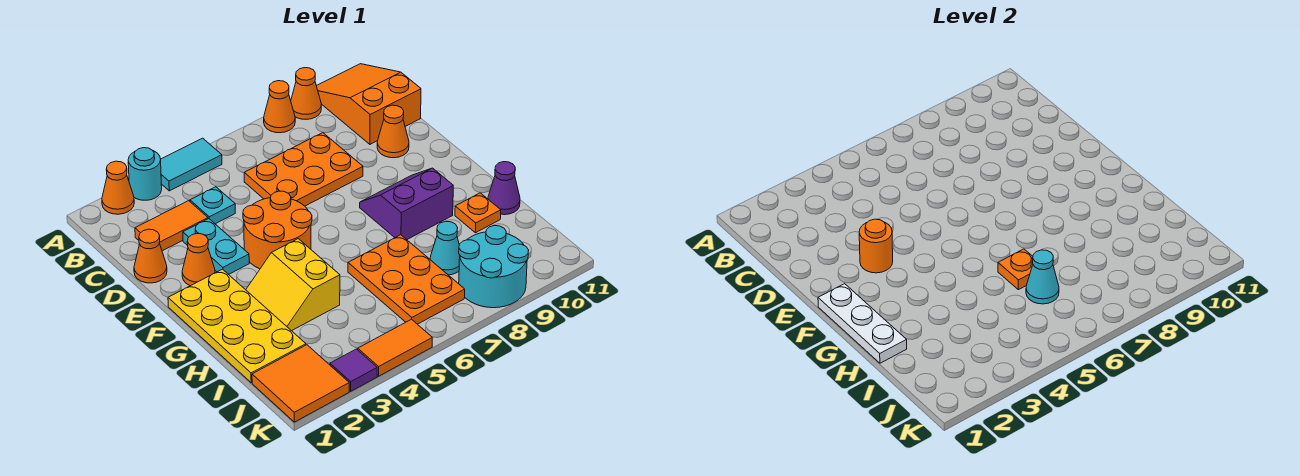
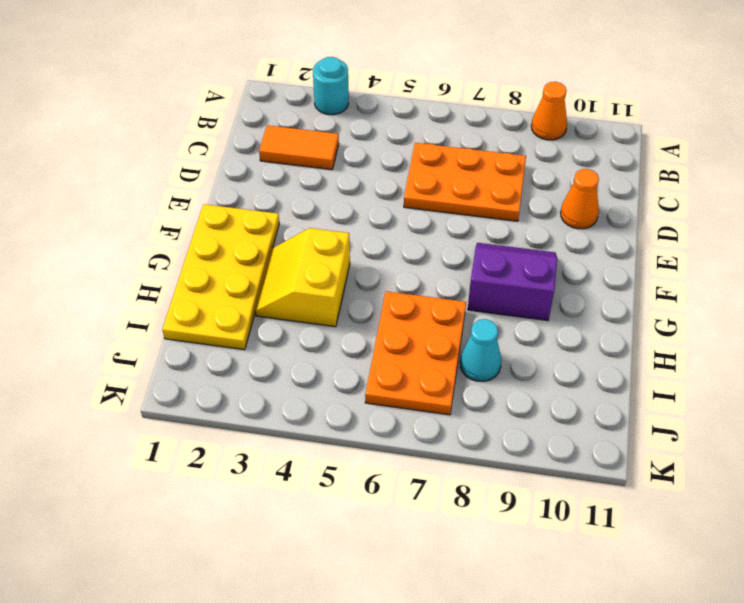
none -> orange 1x1 cone [102,161,134,214]
none -> cyan 1x2 tile [161,138,222,191]
none -> orange 1x1 cone [264,81,295,133]

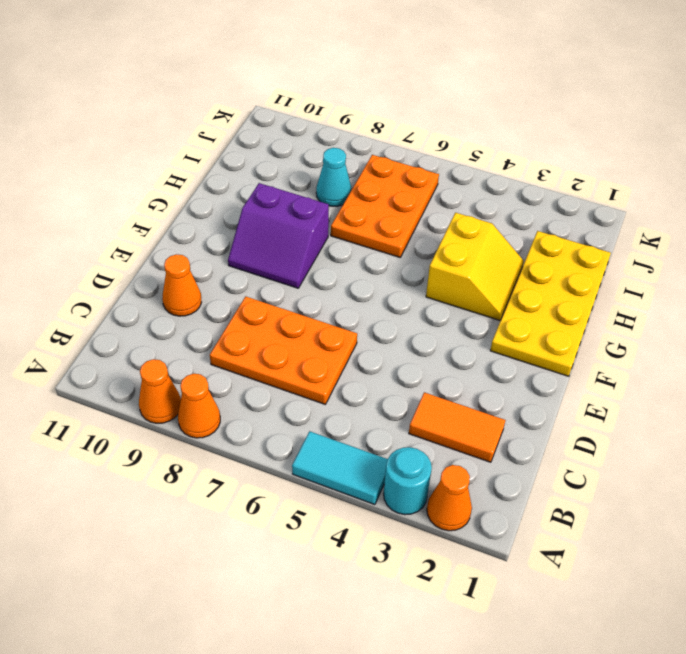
none -> orange 2x3 slope [317,64,421,144]
none -> cyan 1x1 plate [190,187,235,224]
none -> orange 1x1 cone [134,229,167,283]

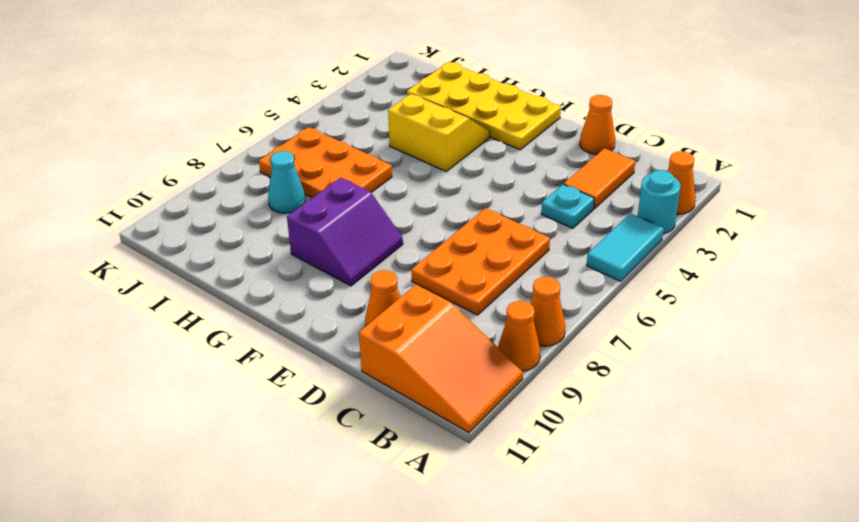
none -> cyan 1x2 plate [183,219,249,274]
none -> orange 1x1 cone [182,234,215,286]
none -> orange 2x2 round brick [243,191,312,269]

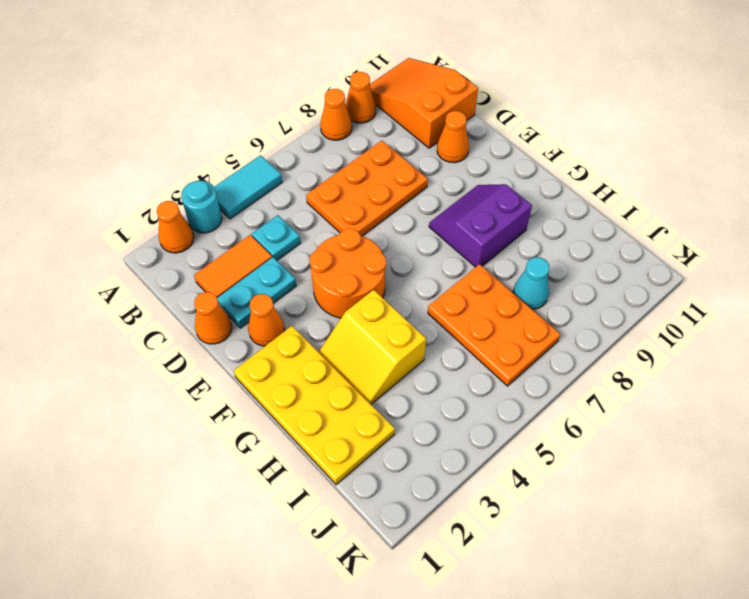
cyan 1x2 plate [217,257,296,328] -> cyan 1x2 plate turned to [183,219,249,274]
none -> orange 1x1 plate [455,193,501,233]
none -> purple 1x1 cone [488,162,520,215]
none -> orange 2x2 tile [252,345,349,422]

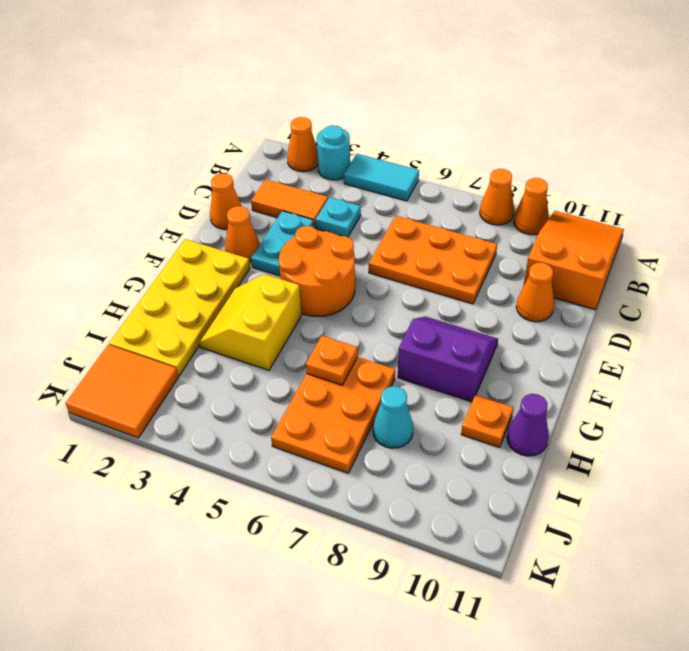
none -> cyan 2x2 round brick [459,226,529,308]
none -> purple 1x1 tile [330,349,377,391]
none -> orange 1x2 tile [358,319,432,376]

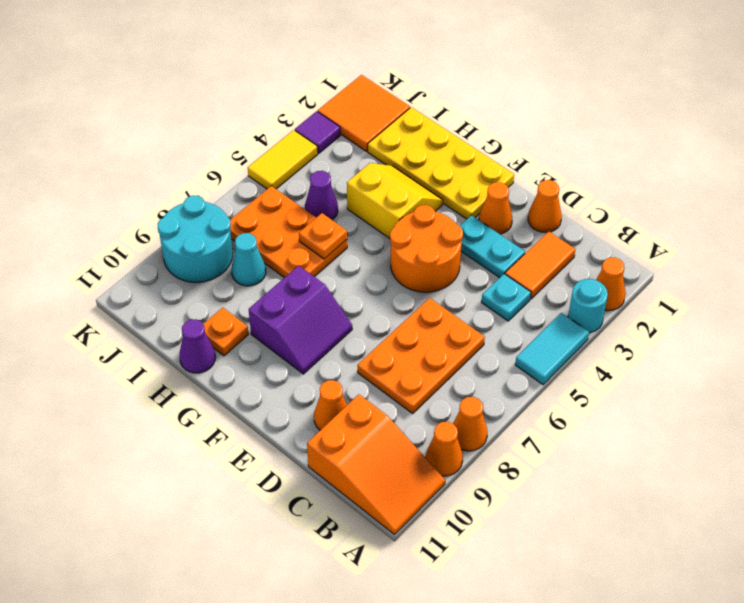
purple 1x1 cone [305,171,338,220] -> none
yellow 1x2 tile [248,130,318,189] -> orange 1x2 tile [358,319,432,376]
none -> orange 1x1 round brick [859,219,893,273]
none -> white 1x3 plate [818,284,907,363]
none -> cyan 1x1 cone [1026,250,1059,304]

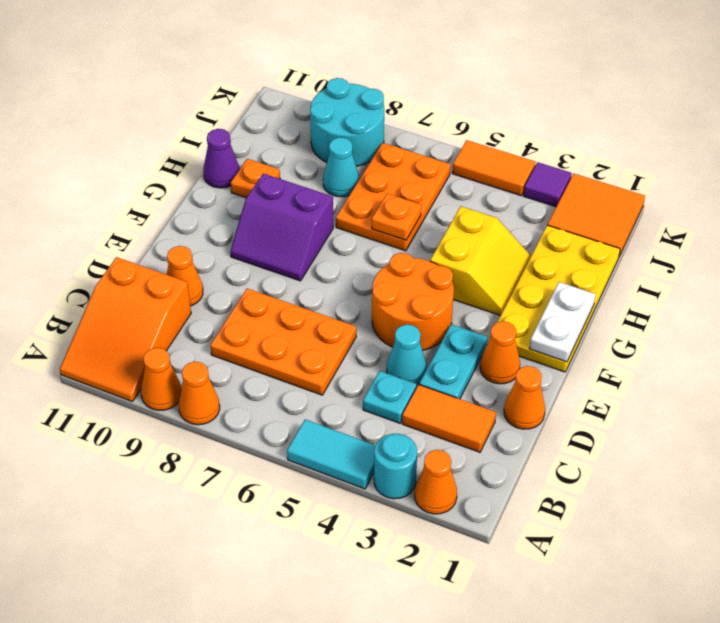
cyan 1x1 cone [387,324,427,384] -> cyan 1x1 cone moved to [1026,250,1059,304]
white 1x2 plate [529,282,596,362] -> white 1x3 plate [818,284,907,363]
none -> orange 1x1 round brick [859,219,893,273]

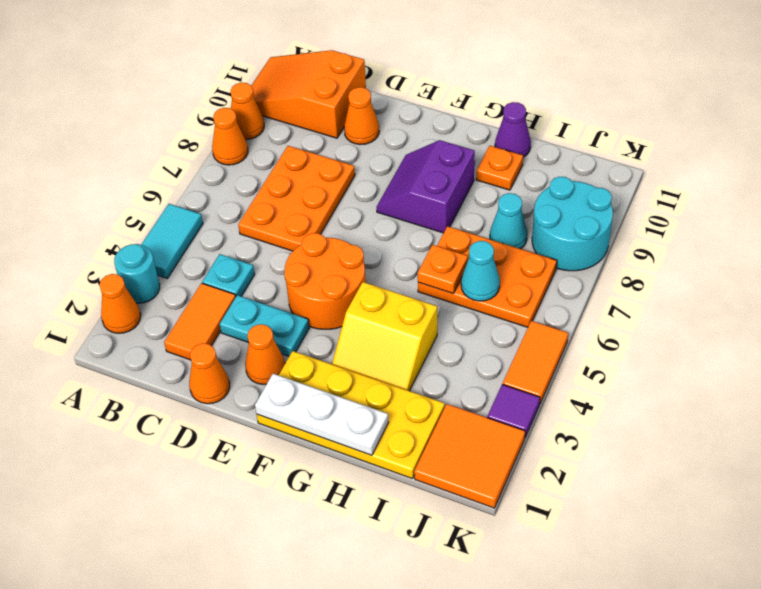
none -> orange 1x1 round brick [859,219,893,273]

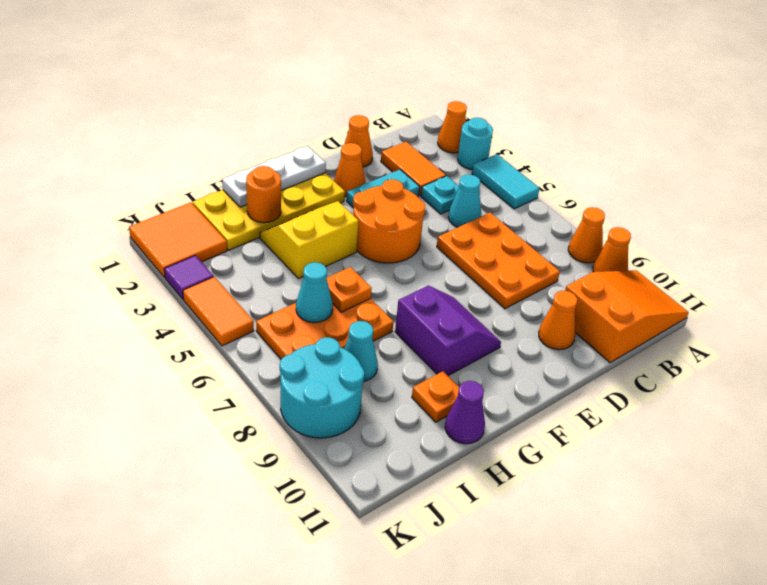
cyan 1x1 cone [448,174,482,227] -> none
orange 1x1 round brick [246,166,281,223] -> orange 1x1 round brick moved to [859,219,893,273]

